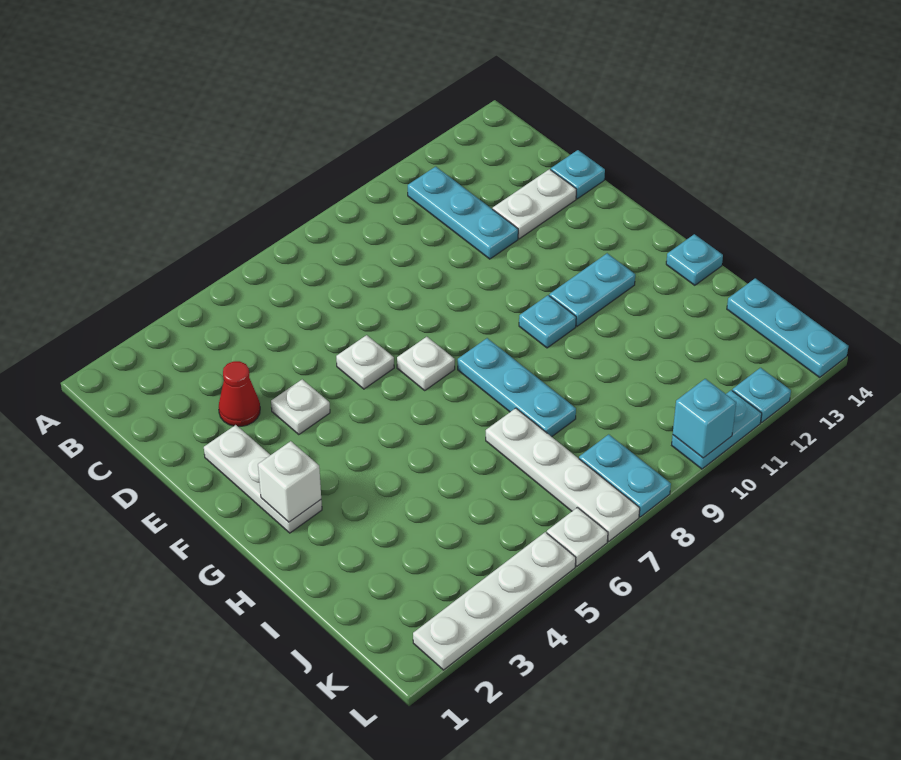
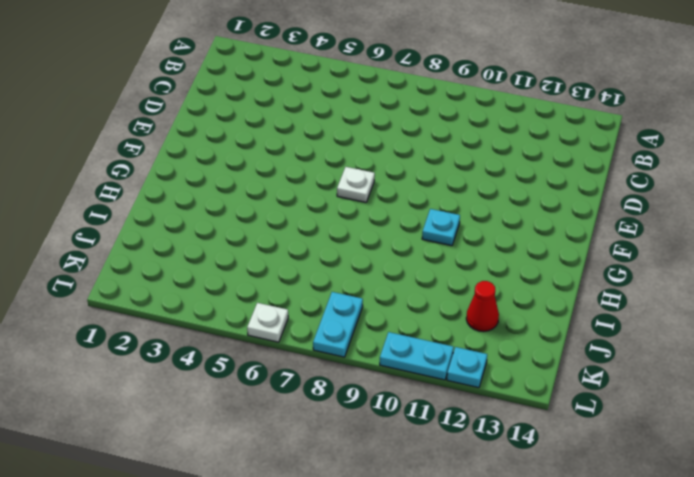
red 1x1 cone [466,281,499,332] -> red 1x1 cone moved to [219,361,260,426]
none -> cyan 1x3 plate [408,167,518,259]
none -> white 1x2 plate [493,169,577,239]
none -> cyan 1x1 plate [551,150,605,199]

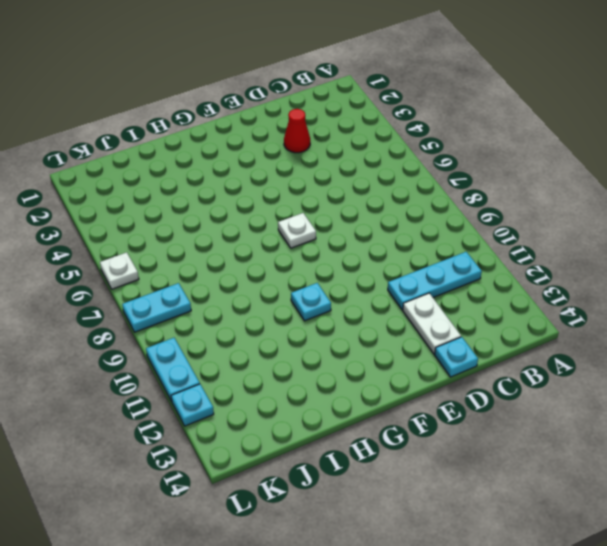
none -> white 1x3 plate [204,425,322,533]
none -> white 1x1 plate [271,379,330,434]
none -> white 1x1 plate [336,335,394,389]

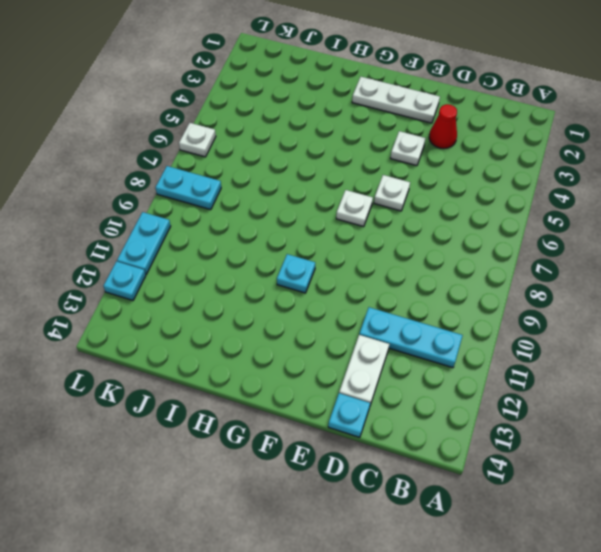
none -> cyan 1x3 plate [458,338,576,437]
none -> cyan 1x2 plate [549,253,635,326]
none -> cyan 1x1 plate [666,234,723,285]

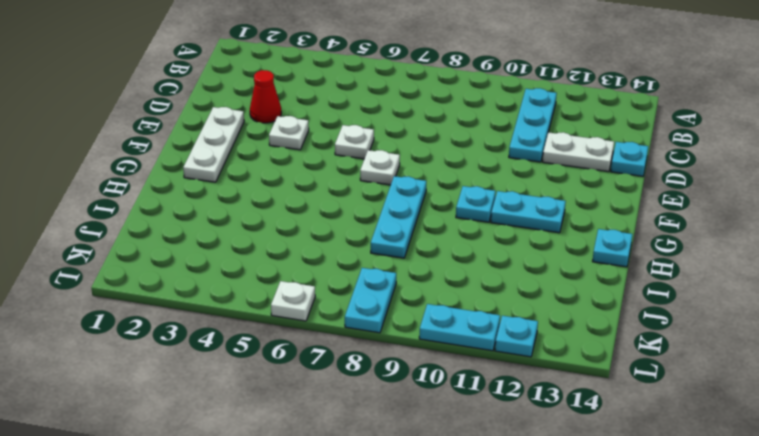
none -> white 1x4 plate [486,408,640,541]
none -> cyan 1x3 plate [727,278,848,377]
none -> white 1x4 plate [413,532,576,670]

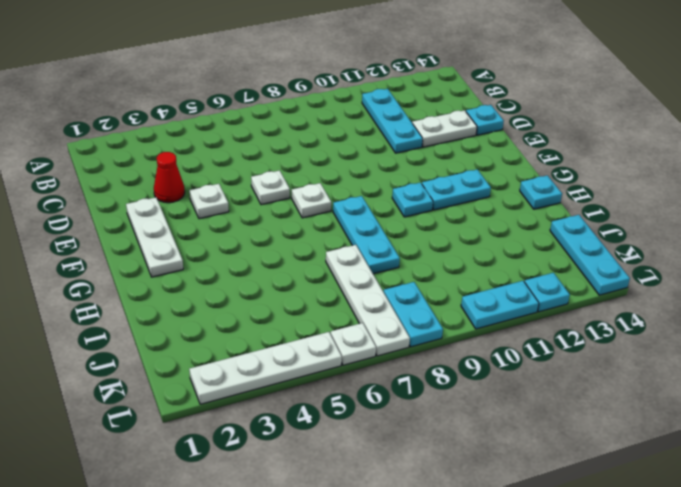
none -> white 1x1 brick [258,441,321,522]
none -> cyan 1x1 brick [673,379,736,458]

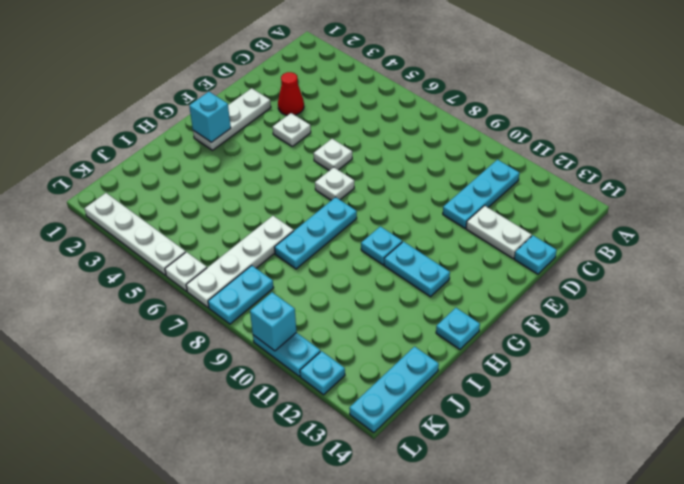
cyan 1x1 brick [189,92,231,142] -> white 1x1 brick [258,441,321,522]

